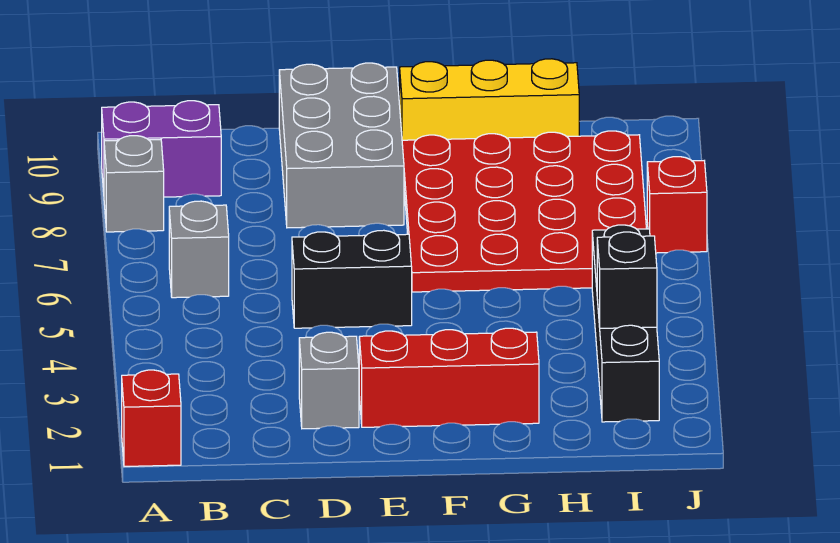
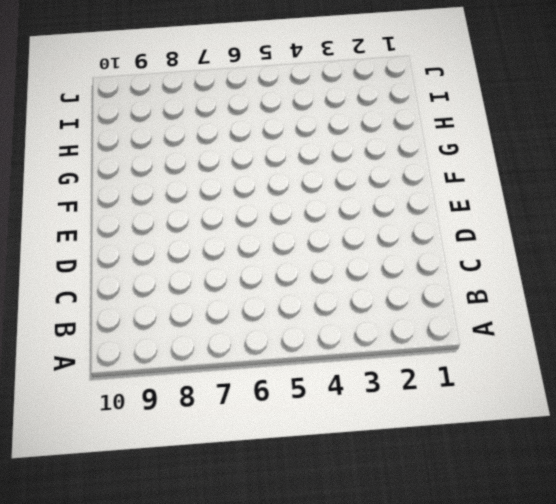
none -> red 1x1 brick [122,370,181,466]
none -> grey 1x1 brick [104,136,164,232]
none -> purple 1x2 brick [102,101,221,197]

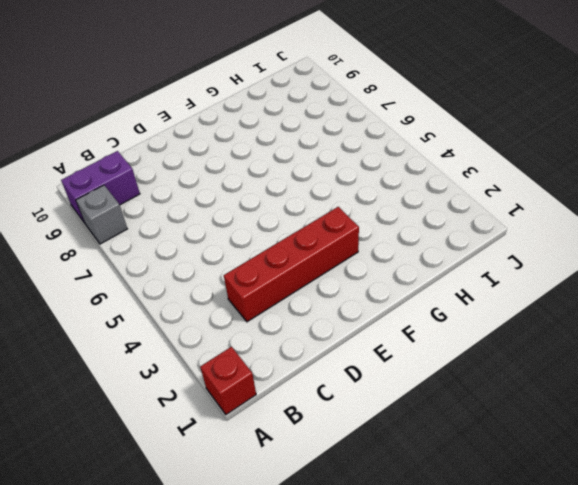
red 1x4 brick [224,207,359,322] -> none
none -> grey 1x1 brick [169,201,229,298]
none -> grey 1x1 brick [299,332,359,429]
none -> black 1x2 brick [292,230,412,328]

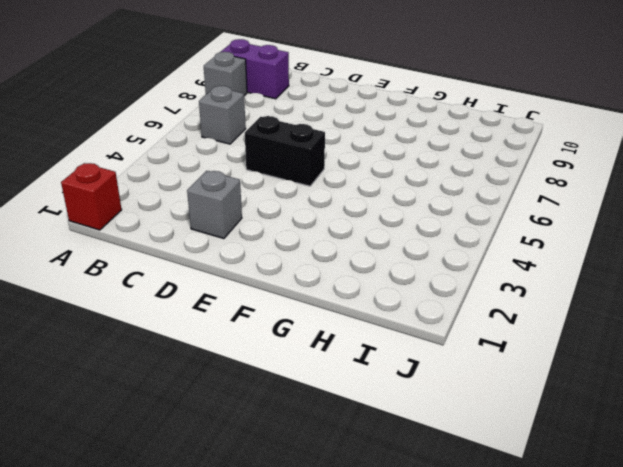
none -> grey 2x3 brick [279,63,404,228]
none -> red 1x3 brick [359,328,539,427]
none -> red 4x4 plate [402,131,646,292]

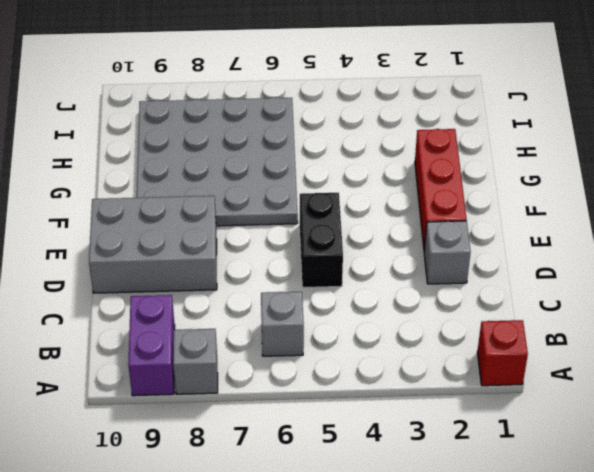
grey 4x4 plate [137,97,298,226] -> red 4x4 plate [402,131,646,292]
none -> yellow 1x3 brick [400,59,579,140]
none -> black 1x4 brick [592,225,659,422]
none -> red 1x1 brick [647,157,707,253]

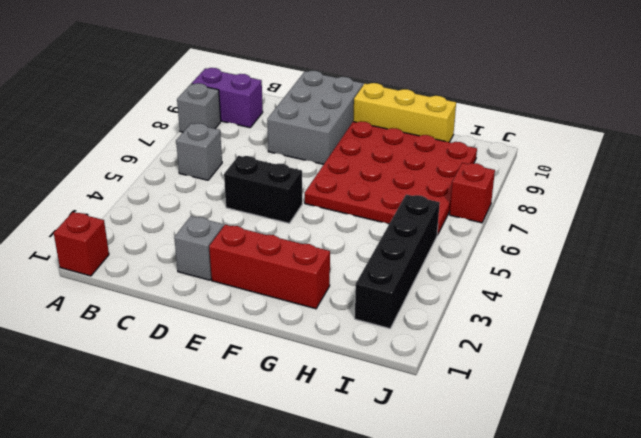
none -> black 1x1 brick [597,232,657,328]

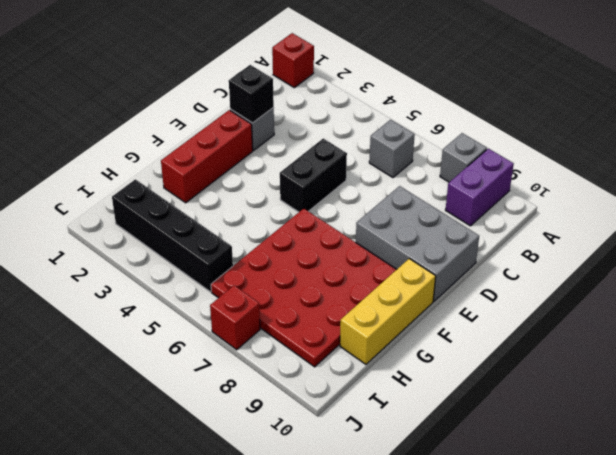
black 1x1 brick [229,65,274,123] -> black 1x1 brick moved to [597,232,657,328]

